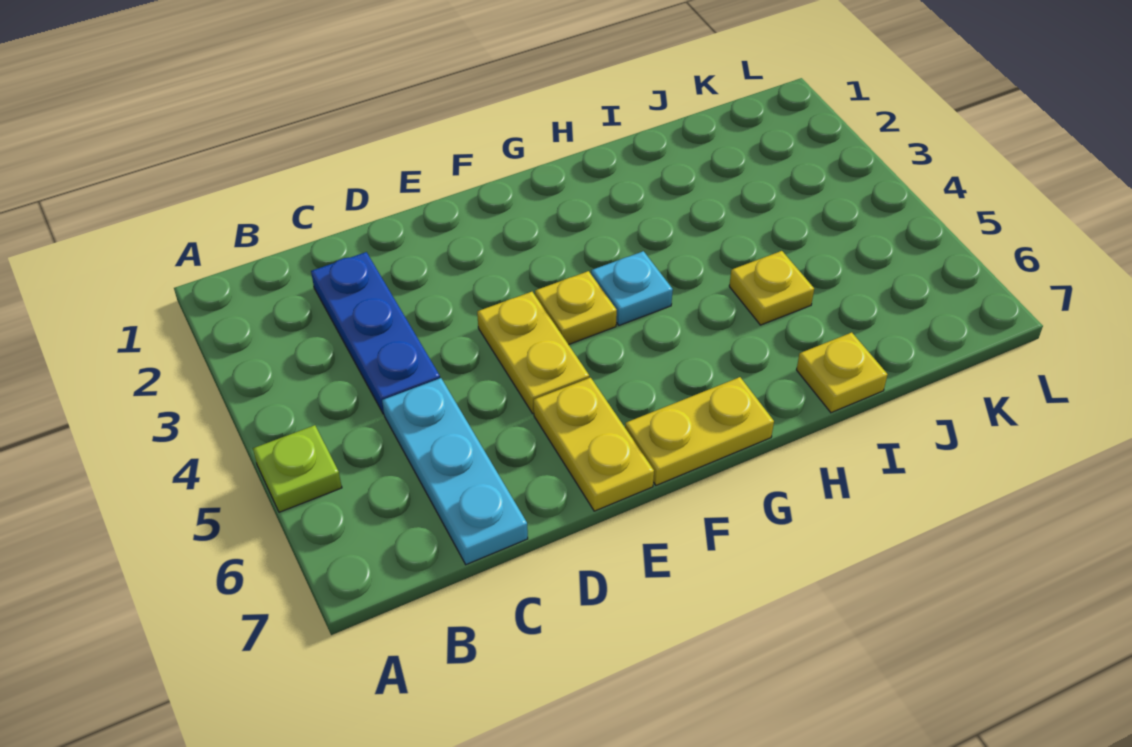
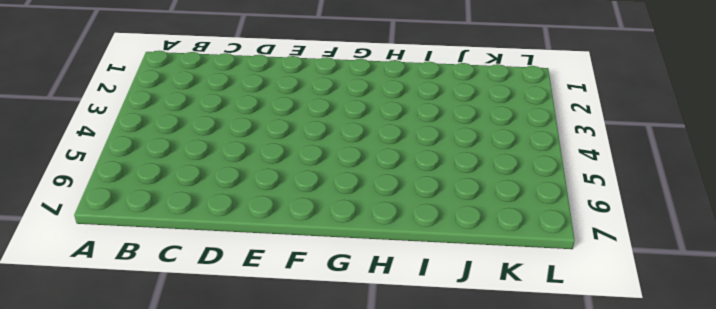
none -> lime 1x1 plate [253,425,342,512]
none -> blue 1x3 plate [311,252,440,414]

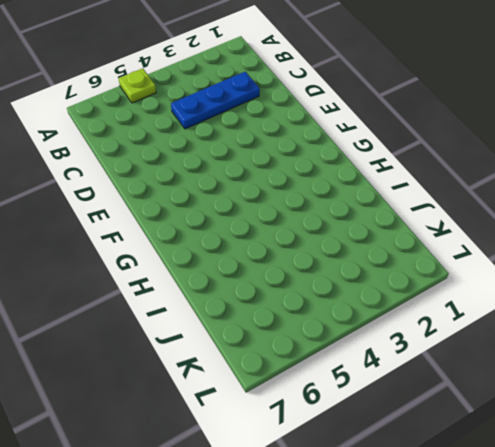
none -> cyan 1x3 plate [382,378,528,565]
none -> yellow 1x2 plate [477,292,589,414]

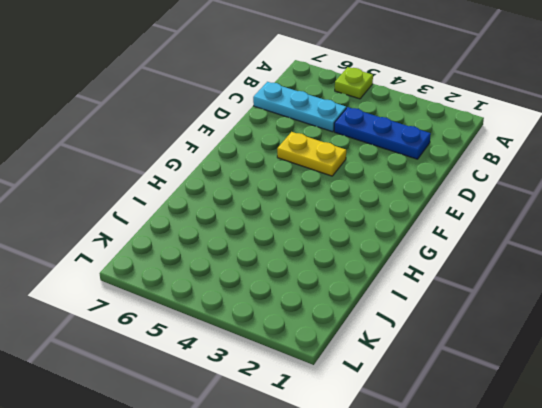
none -> yellow 1x2 plate [534,378,654,511]
none -> yellow 1x1 plate [535,271,617,345]

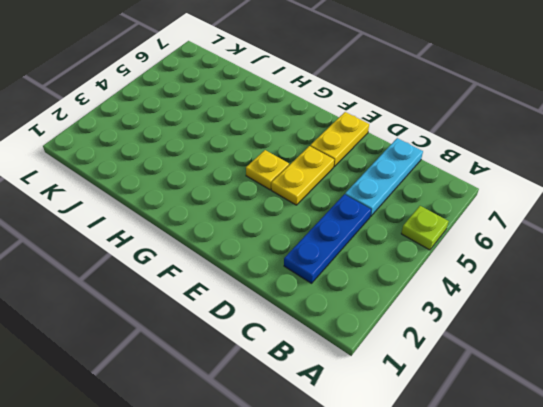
none -> yellow 1x2 plate [625,377,774,485]
none -> cyan 1x1 plate [591,251,673,325]

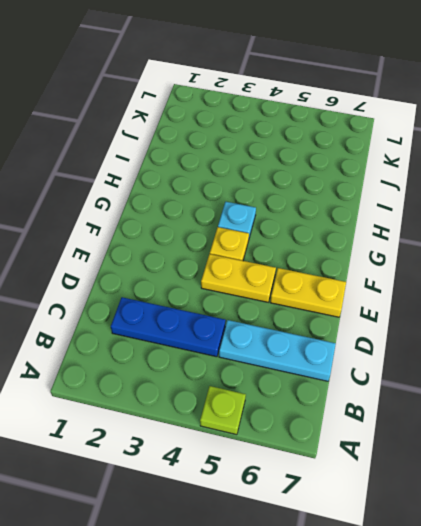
none -> yellow 1x2 plate [625,377,774,485]
none -> yellow 1x1 plate [729,251,814,325]

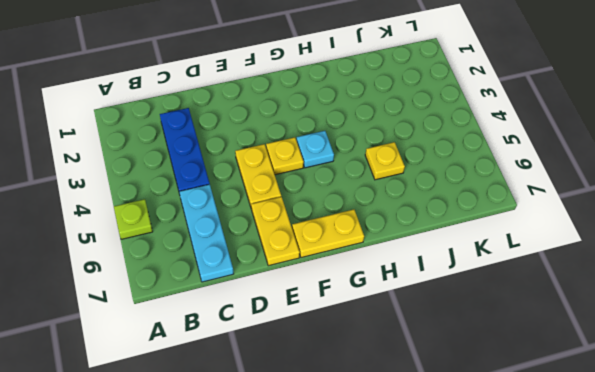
none -> yellow 1x1 plate [797,333,888,413]

